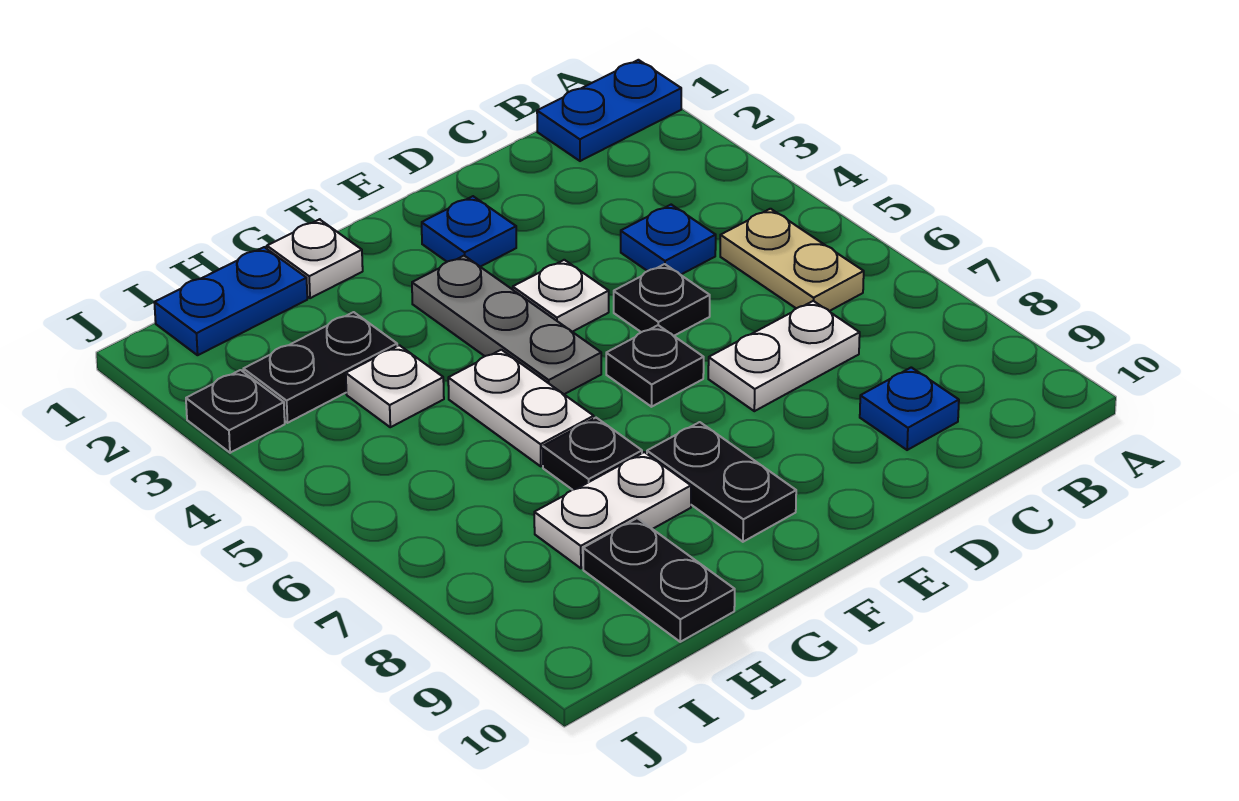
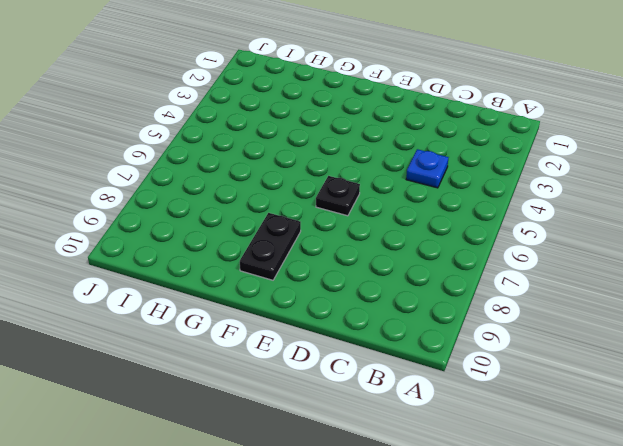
none -> blue 1x2 plate [537,60,681,161]
none -> tan 1x2 plate [720,209,864,311]
none -> white 1x2 plate [708,301,860,411]

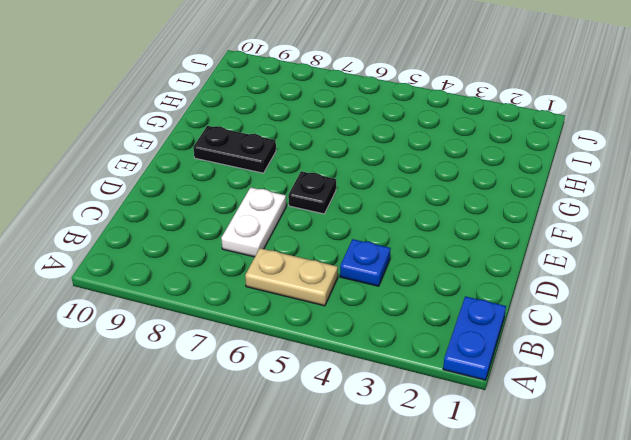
none -> blue 1x1 plate [860,367,959,450]
none -> black 1x1 plate [614,264,710,336]
none -> blue 1x1 plate [422,196,516,267]

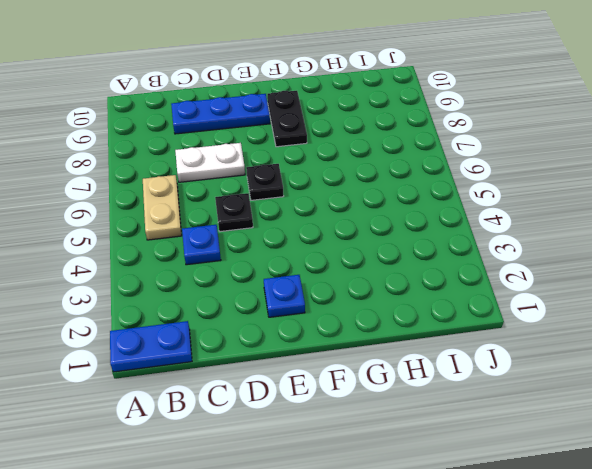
blue 1x3 plate [171,94,270,134] -> blue 1x1 plate [860,367,959,450]
none -> white 1x1 plate [513,260,609,332]
none -> grey 1x3 plate [412,256,601,394]
none -> white 1x1 plate [267,219,363,298]

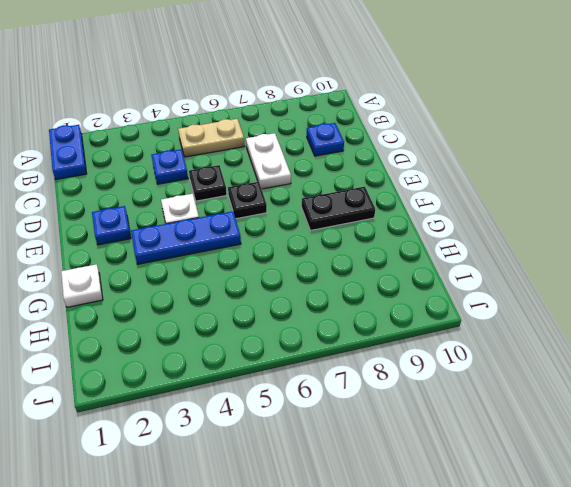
blue 1x3 plate [131,211,241,264] -> grey 1x3 plate [412,256,601,394]
none -> white 1x2 plate [448,350,594,466]
none -> black 1x1 plate [543,418,642,490]
none -> white 1x2 plate [534,452,691,568]

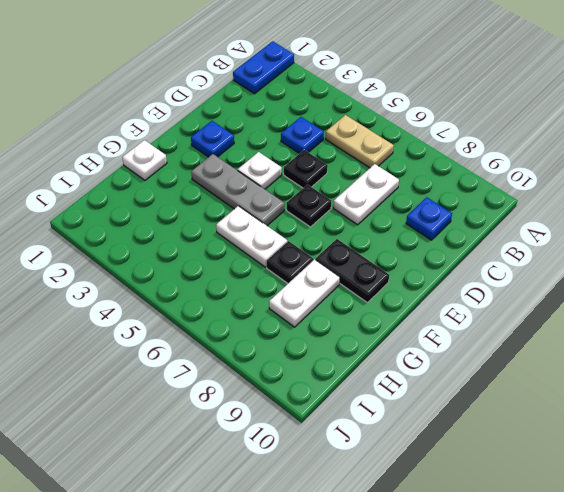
none -> blue 1x2 plate [154,247,307,355]
none -> black 1x2 plate [243,312,397,423]
none -> white 1x1 plate [346,345,444,427]

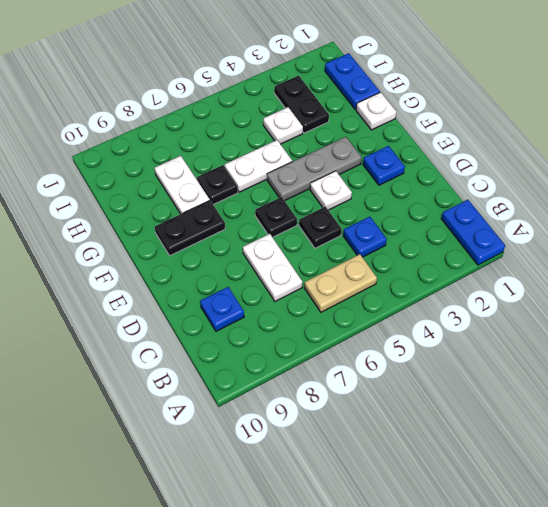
none -> black 1x2 plate [583,518,735,642]
none -> black 1x1 plate [186,370,285,453]

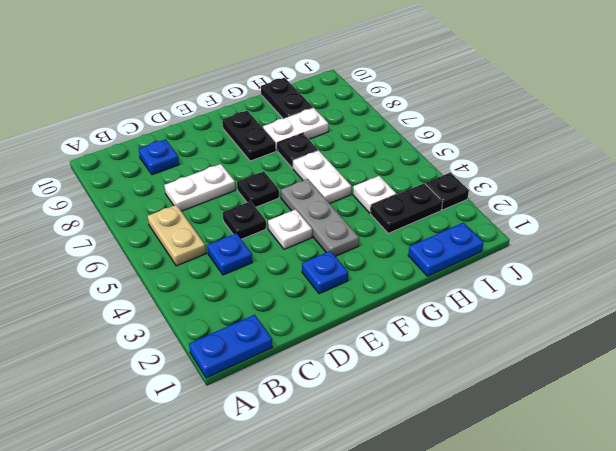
none -> white 1x1 plate [267,219,363,298]

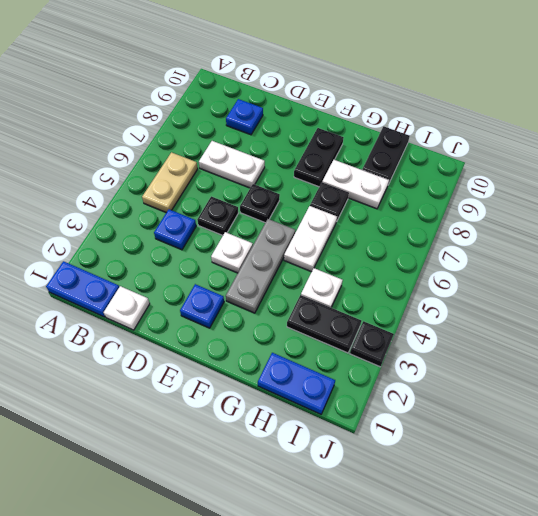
white 1x1 plate [104,286,150,330] -> white 1x1 plate moved to [267,219,363,298]

